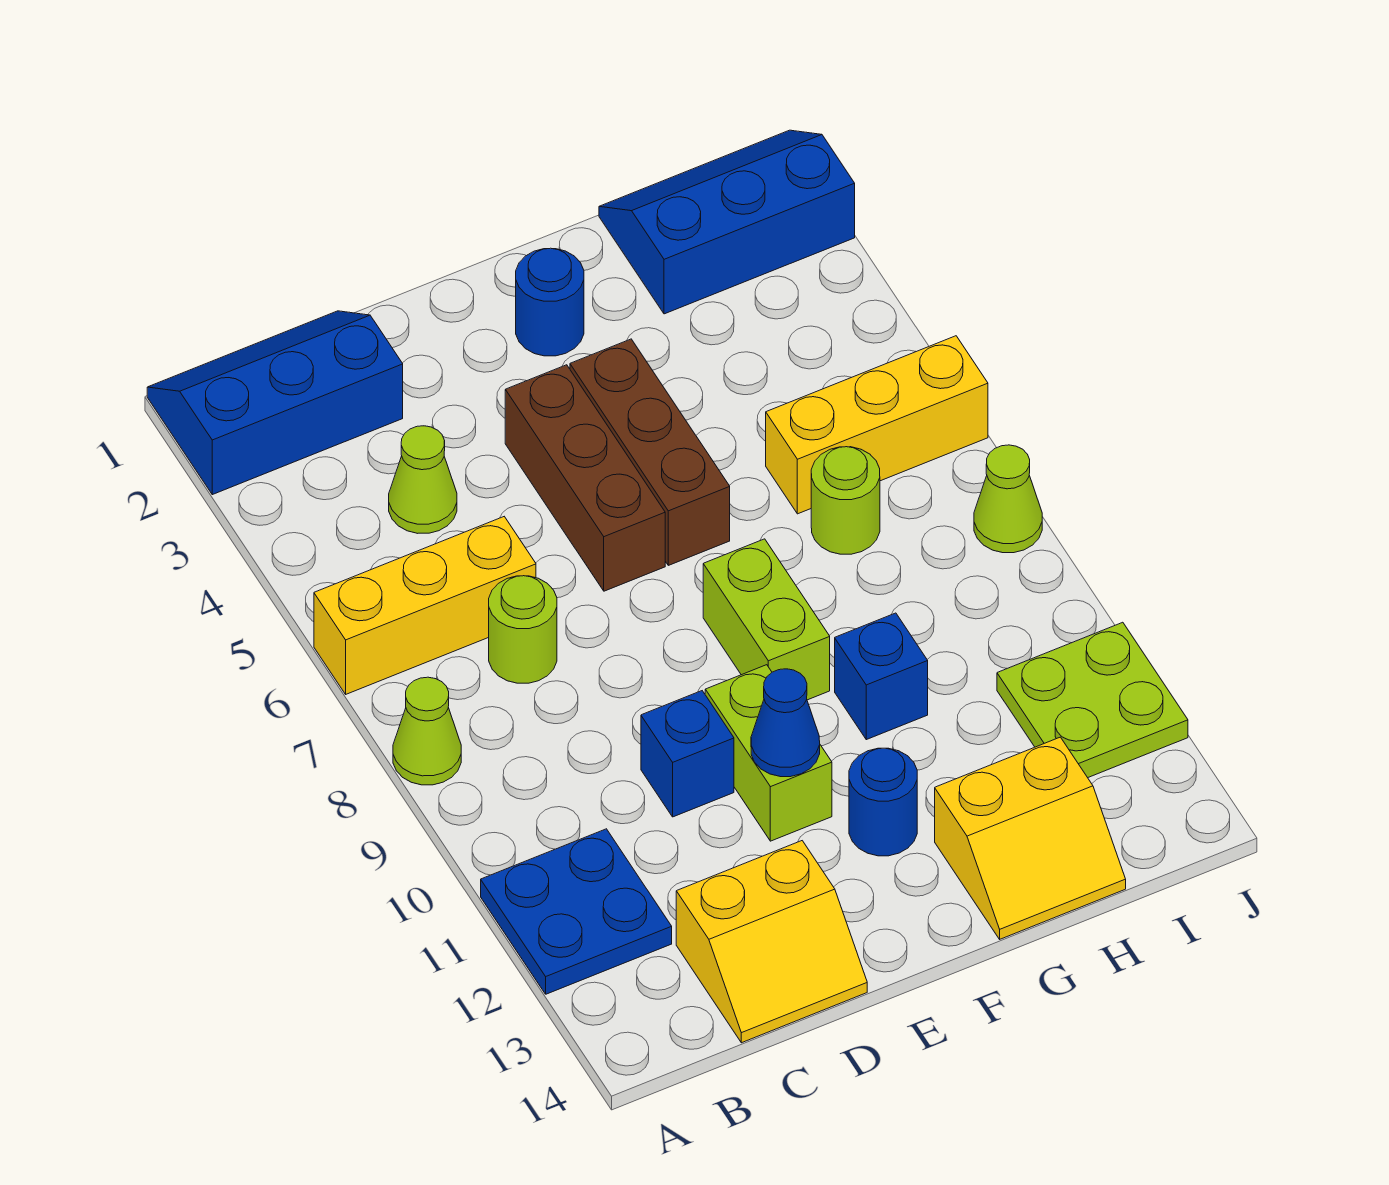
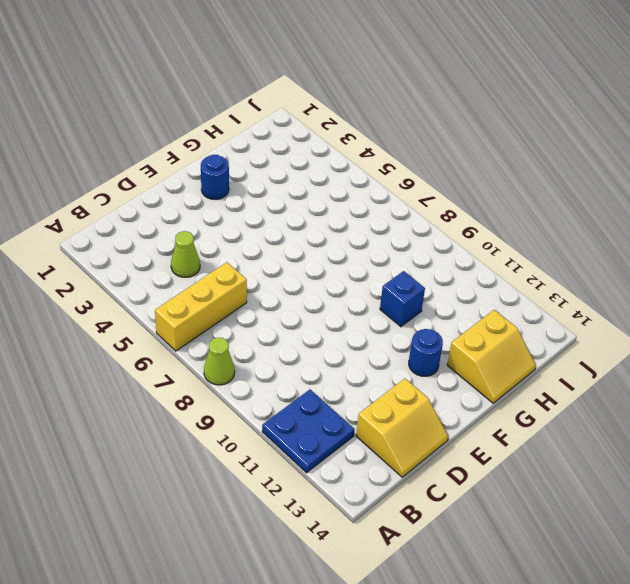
none -> blue 2x3 slope [147,311,403,495]
none -> lime 1x1 round brick [489,576,557,683]
none -> blue 1x1 brick [641,691,734,817]

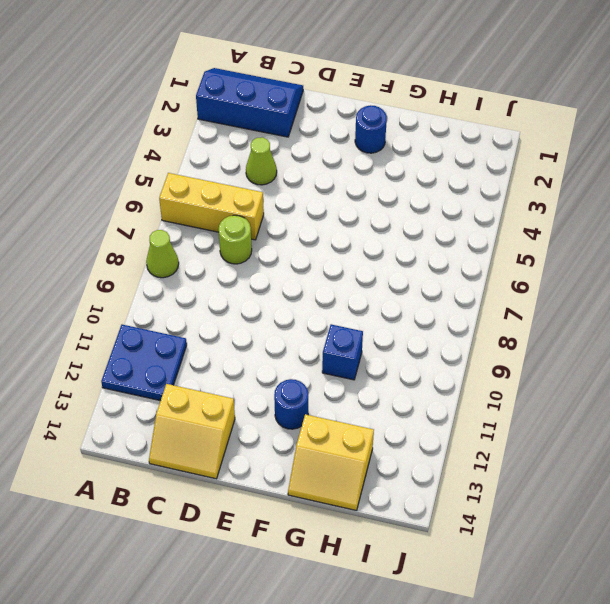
none -> blue 1x1 brick [641,691,734,817]
none -> brown 1x3 brick [505,365,665,591]
none -> lime 1x2 brick [705,665,832,841]

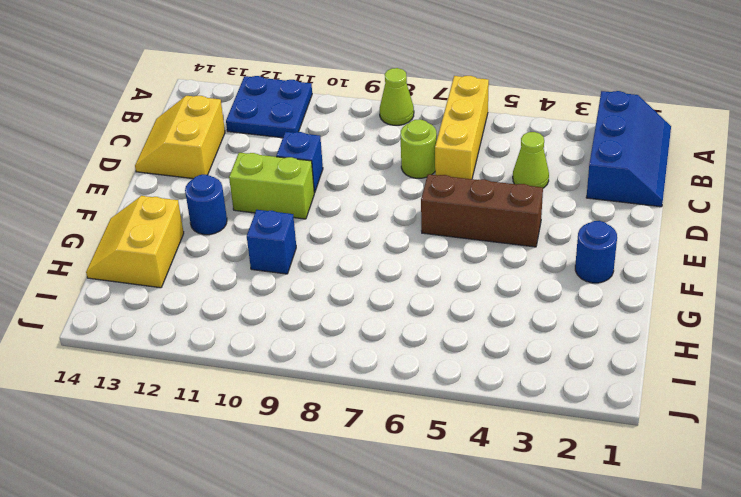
none -> brown 1x3 brick [570,339,730,565]
none -> lime 1x2 brick [703,539,830,700]
none -> blue 2x3 slope [599,130,855,314]

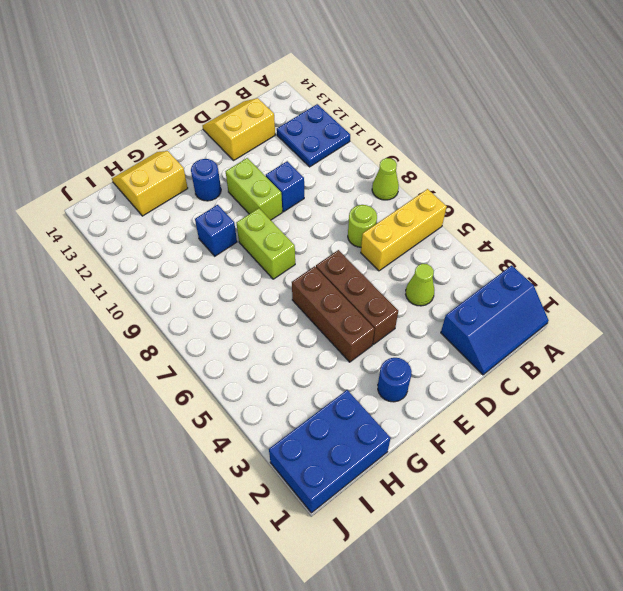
blue 2x3 brick [269,390,391,513] -> blue 2x3 slope [599,130,855,314]
none -> yellow 1x3 brick [766,336,988,514]
none -> lime 1x1 round brick [811,447,880,554]
none -> lime 2x2 plate [997,622,1188,778]

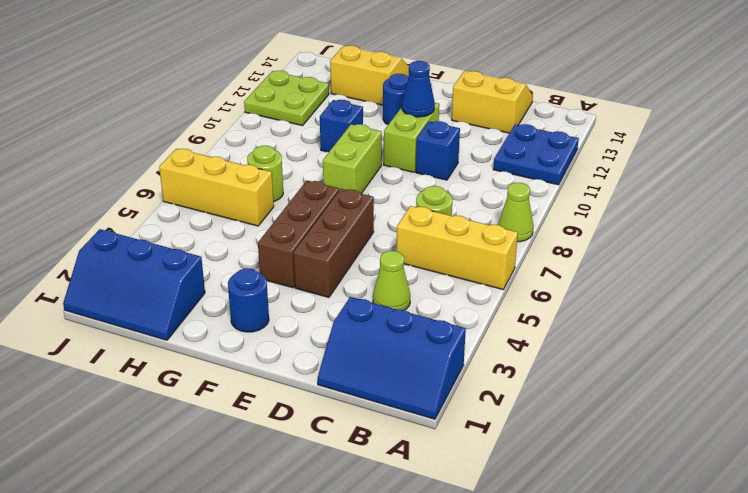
none -> lime 1x1 cone [974,445,1042,553]

